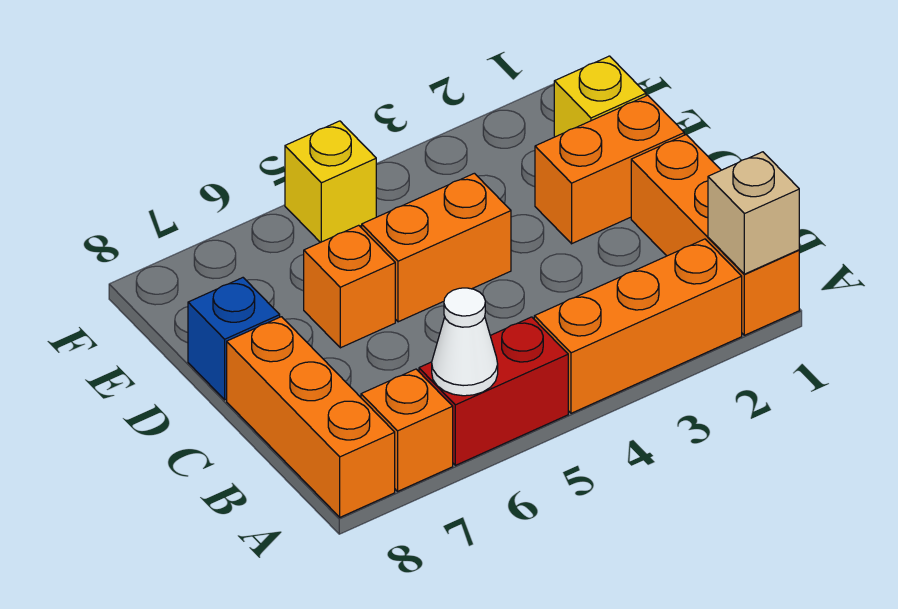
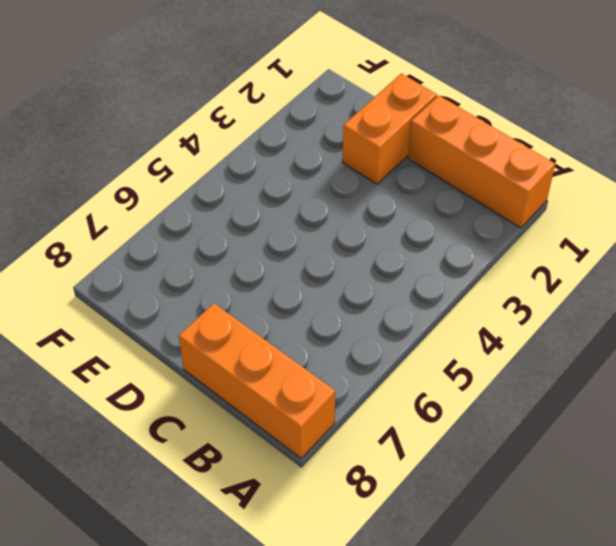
none -> orange 1x3 brick [534,239,742,413]
none -> red 1x2 brick [419,317,568,465]
none -> orange 1x1 brick [361,369,453,491]

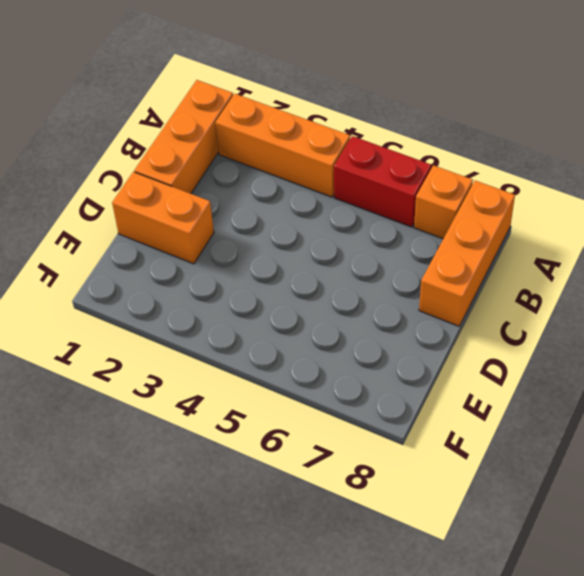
none -> orange 1x2 brick [362,173,511,322]
none -> orange 1x1 brick [304,225,395,348]
none -> blue 1x1 brick [188,278,280,400]

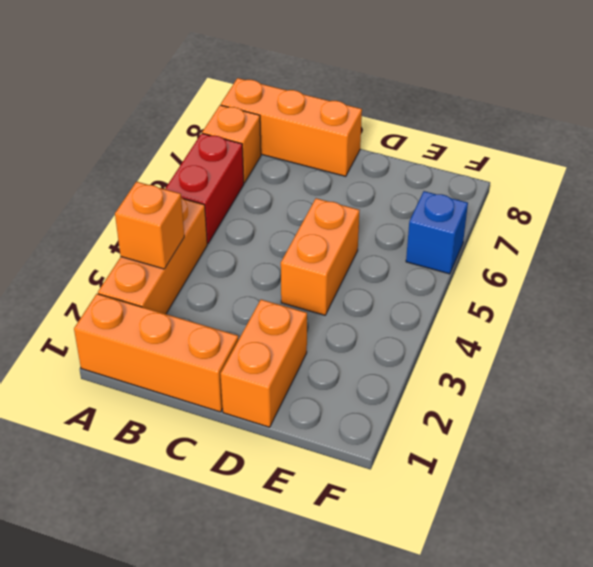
orange 1x1 brick [115,182,184,269] -> orange 1x1 brick moved to [304,225,395,348]
blue 1x1 brick [406,191,468,274] -> blue 1x1 brick moved to [188,278,280,400]
none -> yellow 1x1 brick [554,56,646,137]
none -> yellow 1x1 brick [285,121,376,243]
none -> tan 1x1 brick [708,152,799,274]

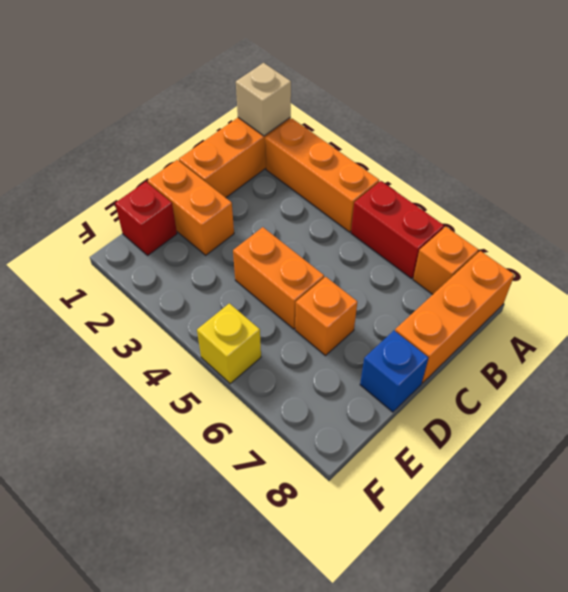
red 1x1 brick [115,182,177,255] -> yellow 1x1 brick [554,56,646,137]
none -> white 1x1 cone [432,288,498,396]

